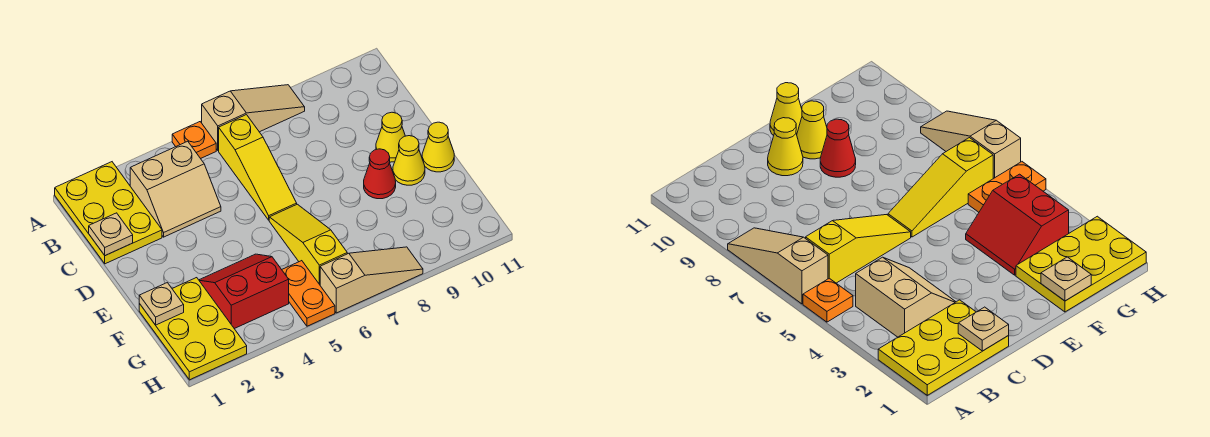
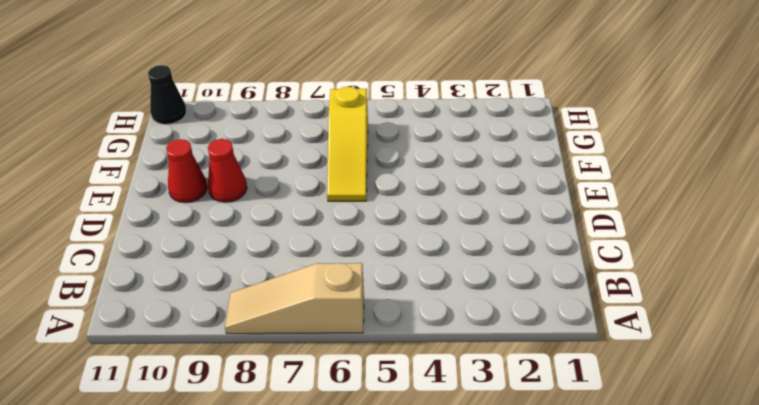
red 1x1 cone [166,139,207,203] -> yellow 1x1 cone [393,136,425,185]
black 1x1 cone [148,65,186,124] -> none
none -> yellow 2x3 plate [55,162,162,264]
none -> orange 1x1 plate [172,122,216,159]
none -> tan 2x2 slope [130,141,221,237]

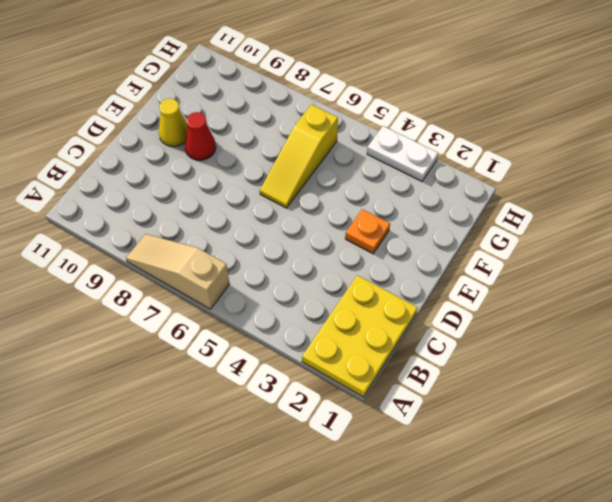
orange 1x1 plate [345,209,390,254] -> orange 1x1 plate moved to [172,122,216,159]
white 1x2 plate [367,126,438,181] -> none
none -> tan 2x2 slope [130,141,221,237]
none -> yellow 1x3 slope [219,115,297,220]
none -> yellow 1x1 cone [376,112,405,162]

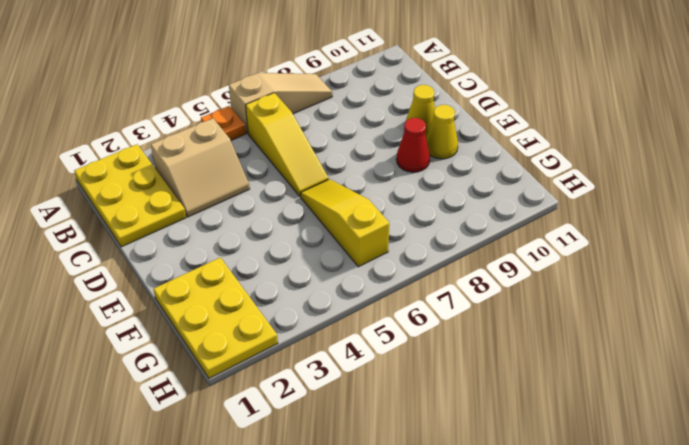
none -> yellow 1x1 cone [422,122,454,172]
none -> red 2x2 slope [199,254,289,329]
none -> orange 1x2 plate [282,261,335,326]

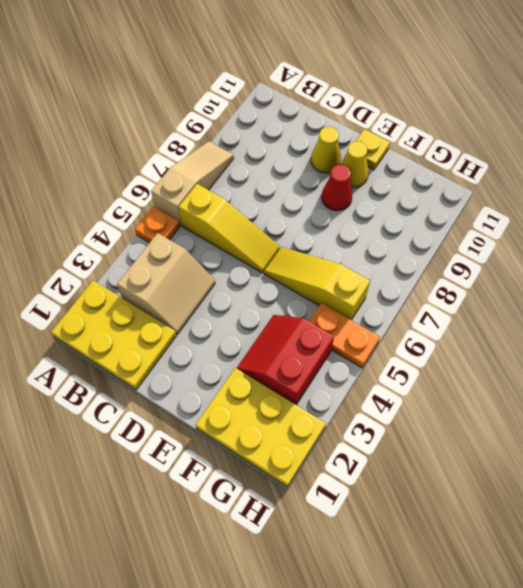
yellow 1x1 plate [356,129,390,170] -> yellow 1x1 cone [422,122,454,172]
none -> tan 1x3 slope [320,247,423,313]
none -> tan 1x1 plate [89,213,133,256]
none -> tan 1x1 plate [139,283,184,325]

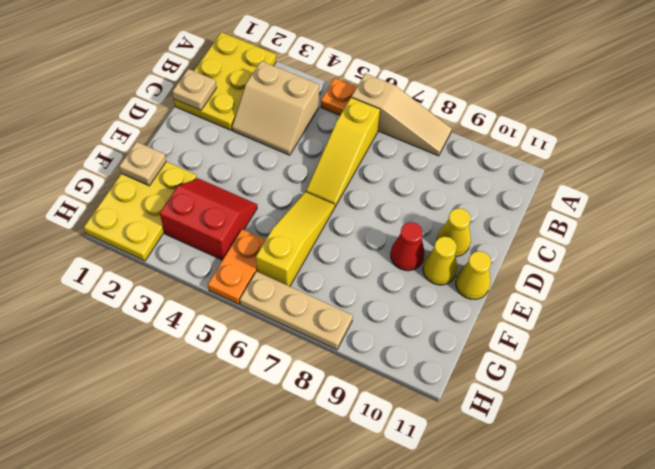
tan 1x3 plate [240,272,353,350] -> tan 1x3 slope [320,247,423,313]

